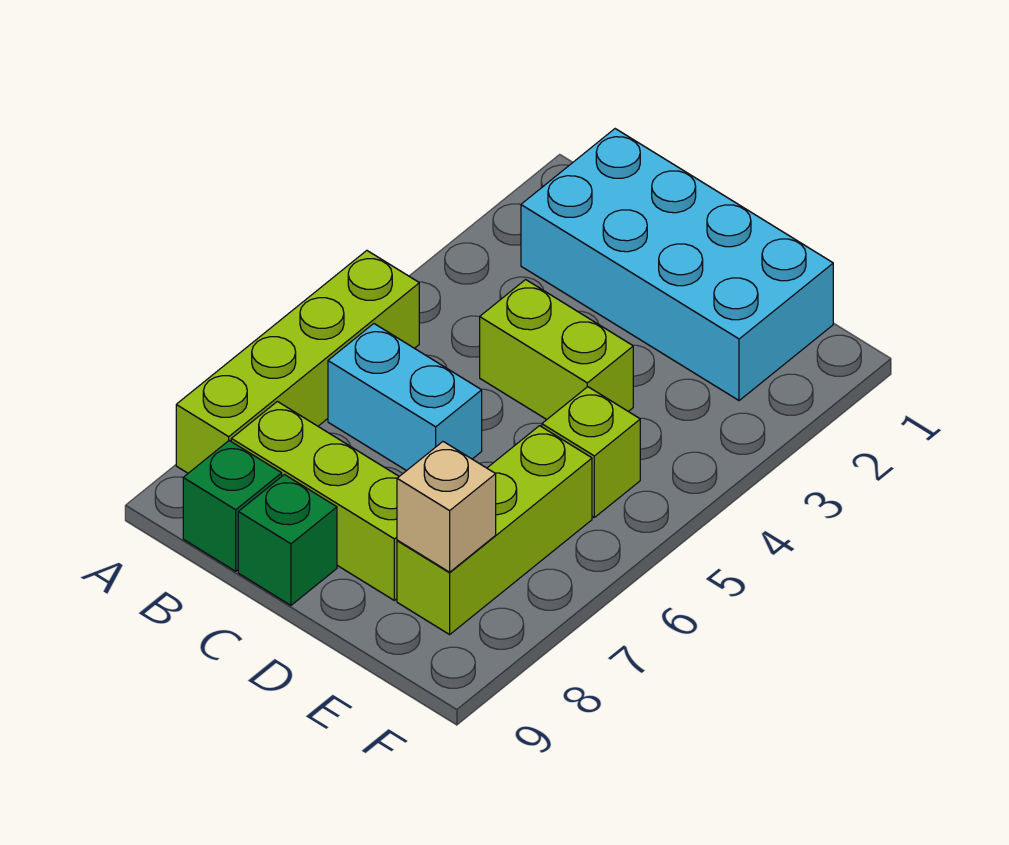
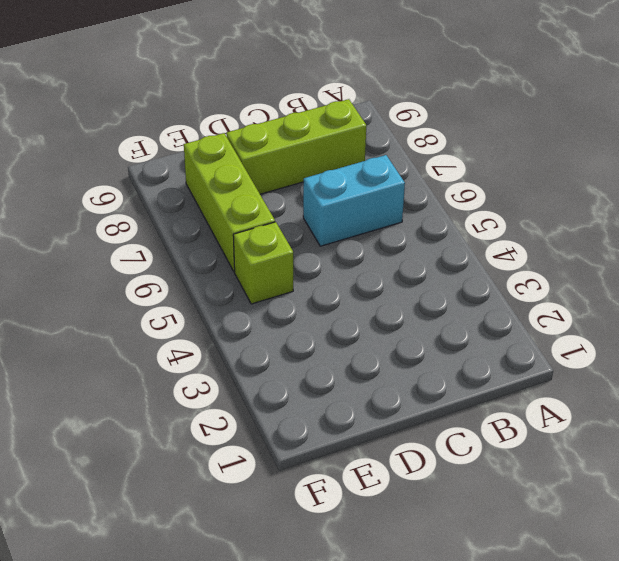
none -> lime 1x4 brick [176,251,419,473]
none -> cyan 2x4 brick [521,129,833,401]

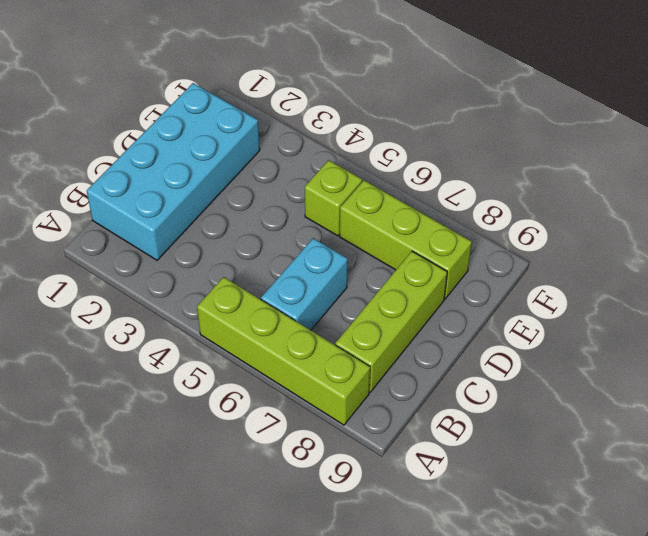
none -> green 1x1 brick [183,441,282,571]
none -> lime 1x2 brick [480,280,633,419]

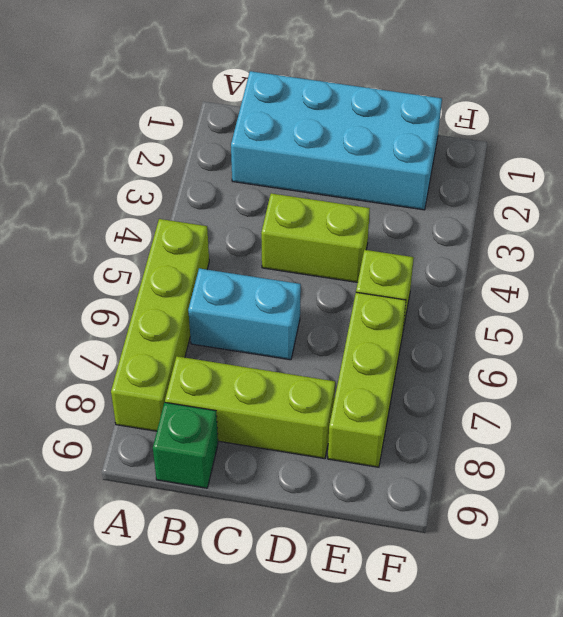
none -> green 1x1 brick [238,475,337,605]
none -> tan 1x1 brick [397,442,496,572]

